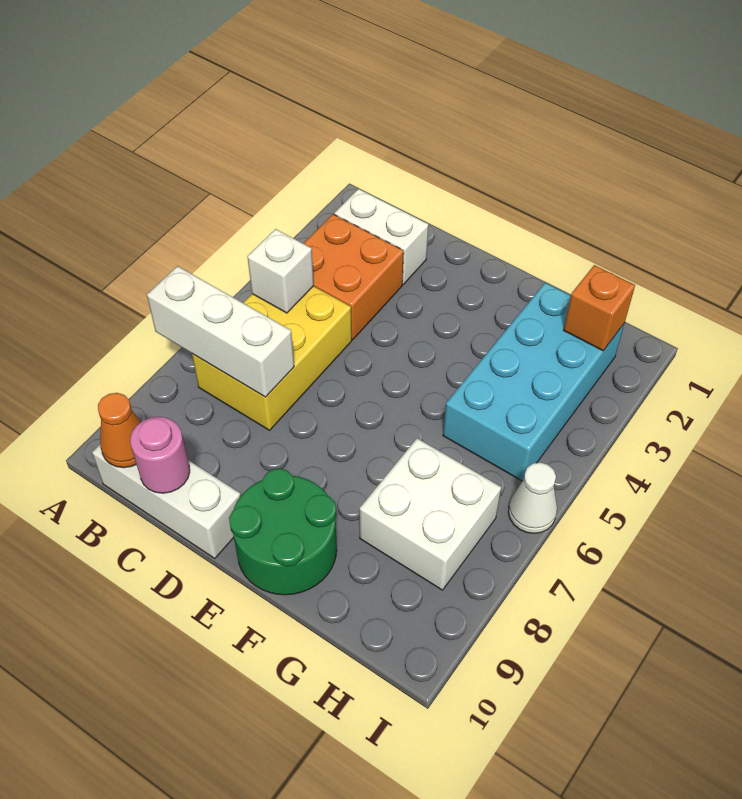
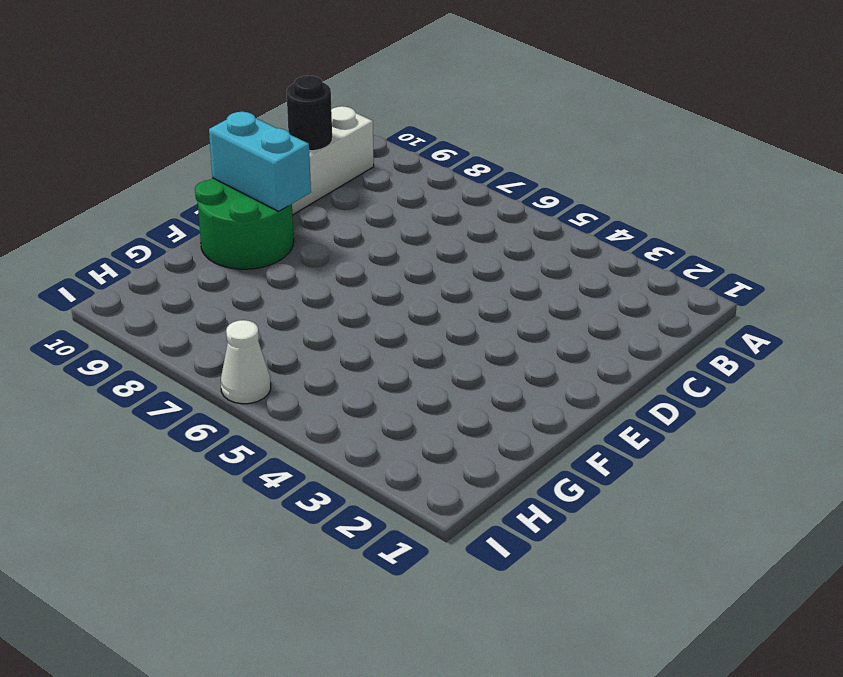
black 1x1 round brick [287,76,332,151] -> pink 1x1 round brick [130,417,190,493]
cyan 1x2 brick [209,112,311,211] -> none
none -> white 1x2 brick [334,189,428,284]
none -> orange 2x2 brick [303,214,404,340]
none -> yellow 2x3 brick [192,286,352,430]

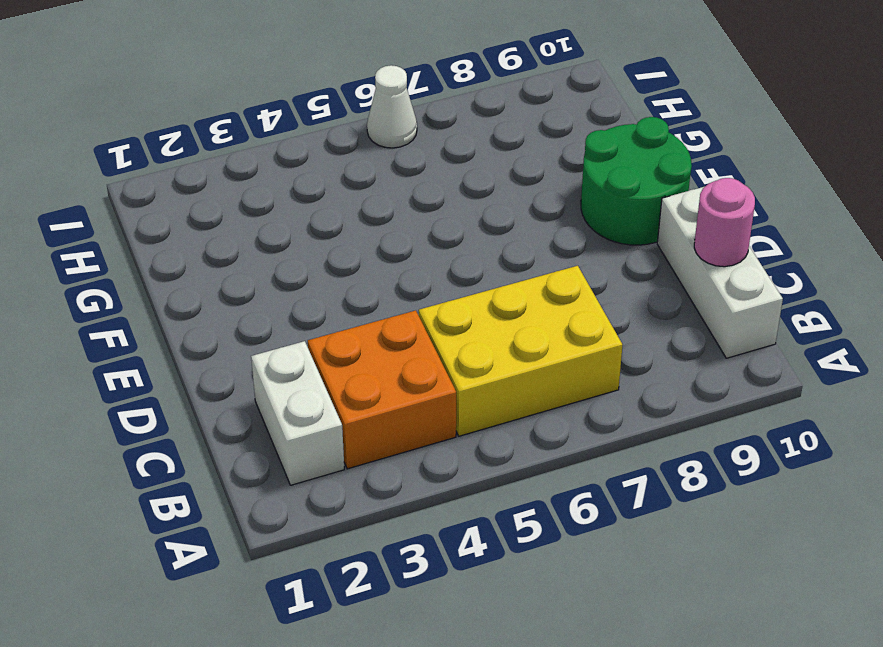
none -> cyan 2x4 brick [443,283,625,481]
none -> white 2x2 brick [359,438,501,590]
none -> white 1x3 brick [147,266,294,397]

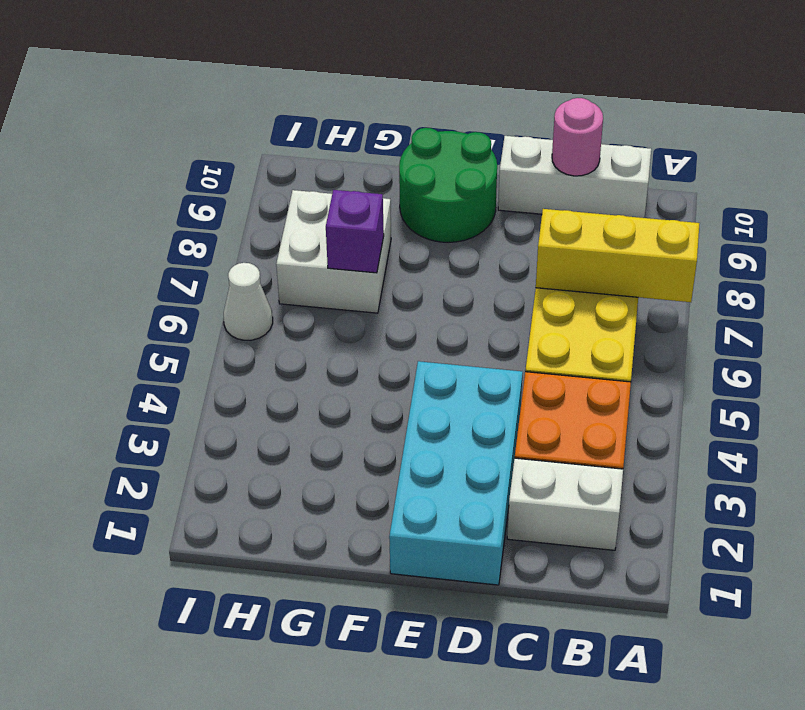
yellow 1x3 brick [536,209,700,302] -> white 1x3 brick [147,266,294,397]
cyan 2x4 brick [389,361,523,585] -> cyan 2x4 brick moved to [443,283,625,481]
purple 1x1 brick [326,190,384,273] -> none
none -> white 1x1 brick [247,229,314,313]
none -> orange 1x1 cone [98,393,141,468]
none -> orange 1x1 brick [564,265,635,351]

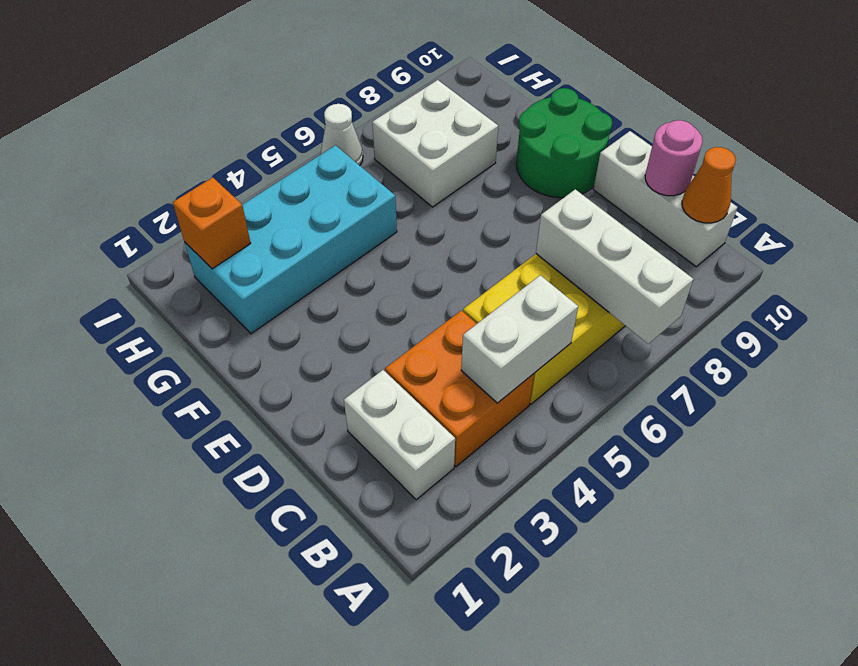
white 1x2 brick [461,275,578,403] -> white 1x1 brick [247,229,314,313]

